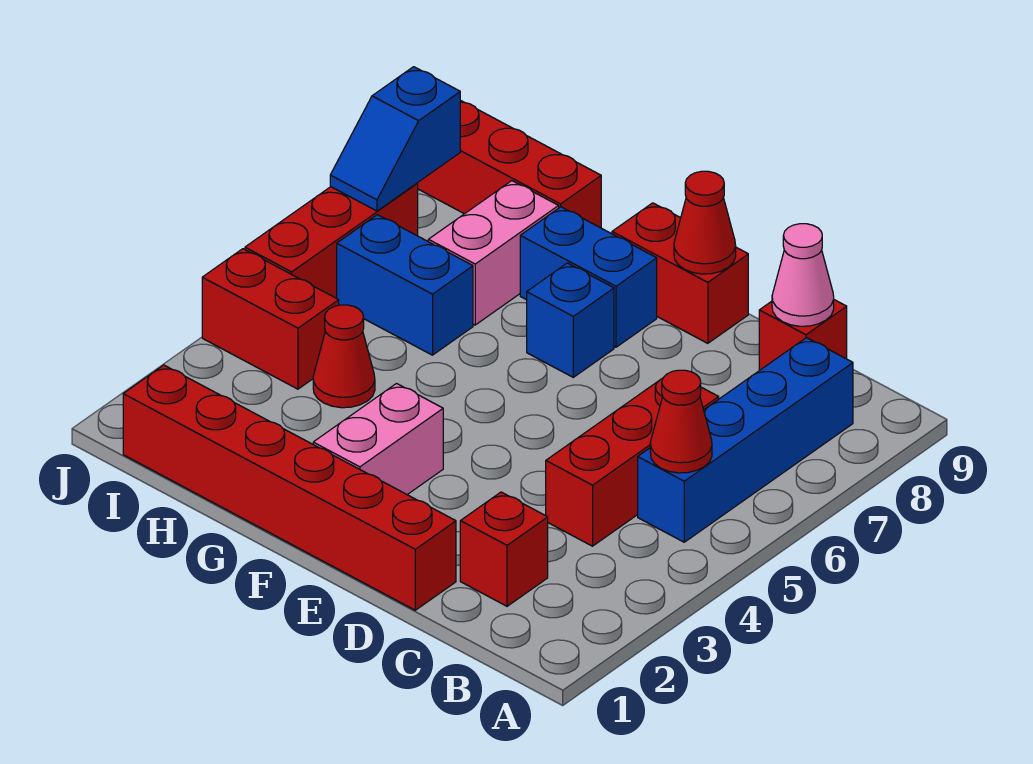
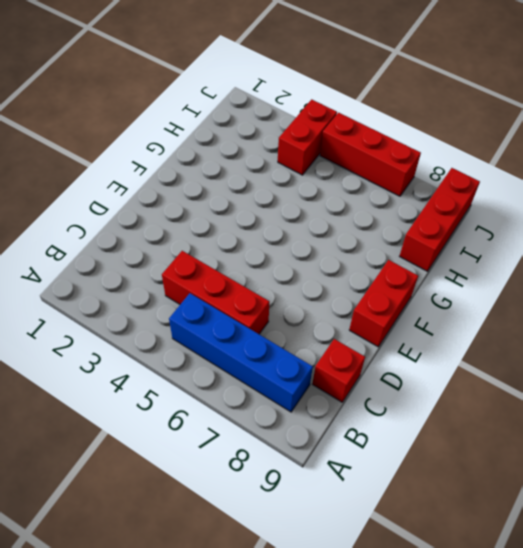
none -> red 1x1 brick [460,492,548,606]
none -> red 1x6 brick [123,365,456,610]
none -> pink 1x2 brick [313,384,443,495]

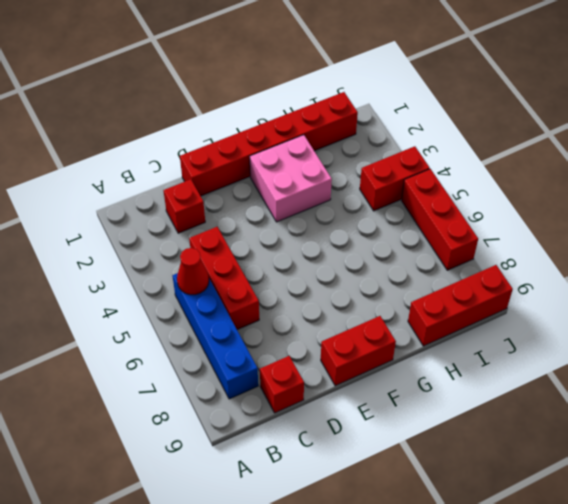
pink 2x2 brick [250,135,332,222] -> pink 1x2 brick [313,384,443,495]
none -> blue 1x1 brick [527,263,614,377]
none -> blue 1x2 brick [520,207,657,347]
none -> red 1x1 cone [313,305,375,408]

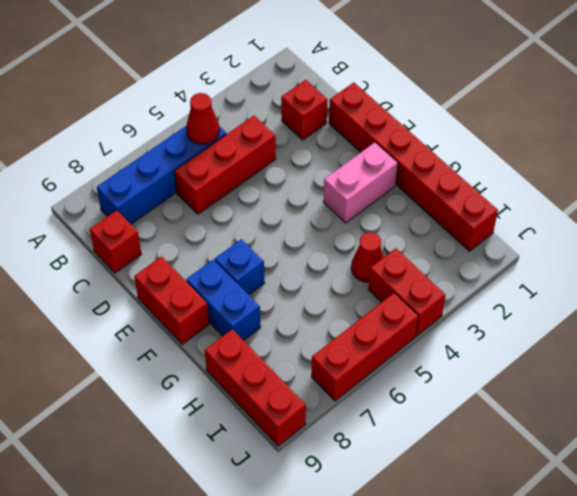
none -> blue 1x2 brick [337,215,473,355]
none -> pink 1x2 brick [428,181,559,325]
none -> pink 1x1 cone [772,224,834,326]

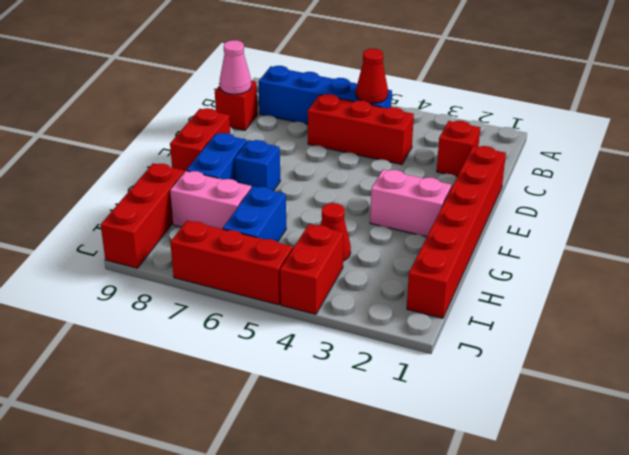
none -> red 1x1 cone [674,171,736,274]
none -> blue 1x2 slope [330,67,460,211]

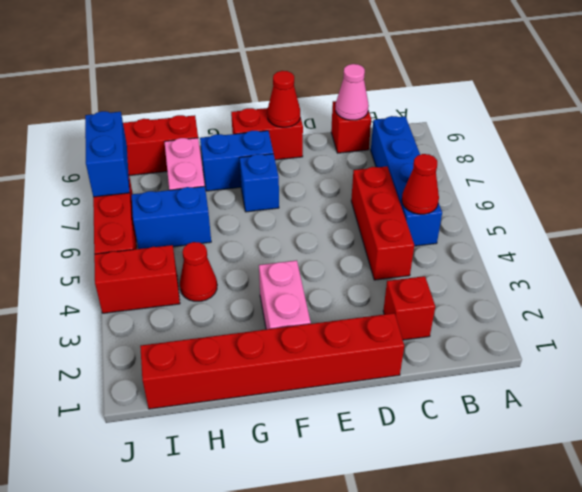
blue 1x2 brick [85,111,130,197] -> blue 1x2 slope [330,67,460,211]

